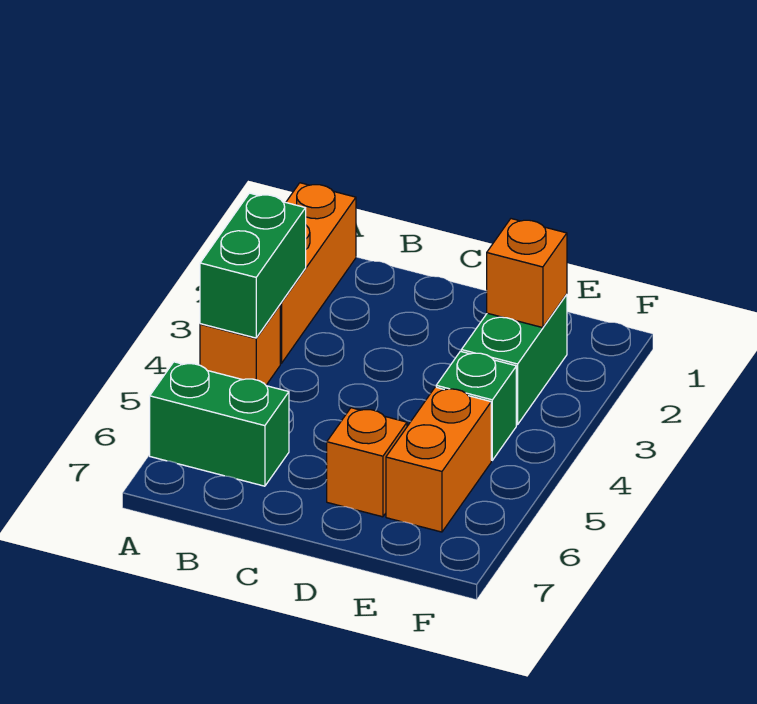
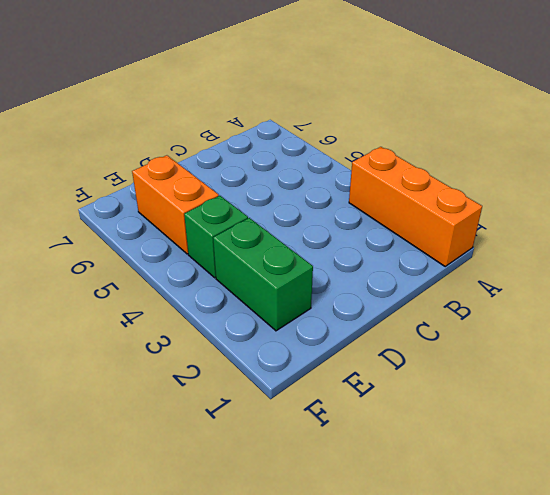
none -> orange 1x1 brick [200,305,280,385]
none -> green 1x2 brick [150,362,289,486]

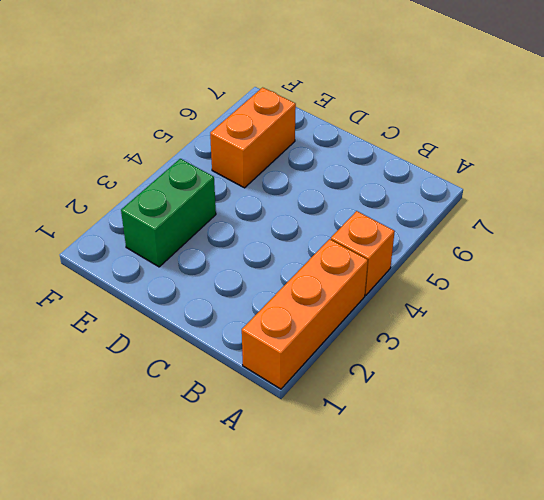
none -> green 1x2 brick [150,362,289,486]
none -> orange 1x1 brick [327,408,407,517]

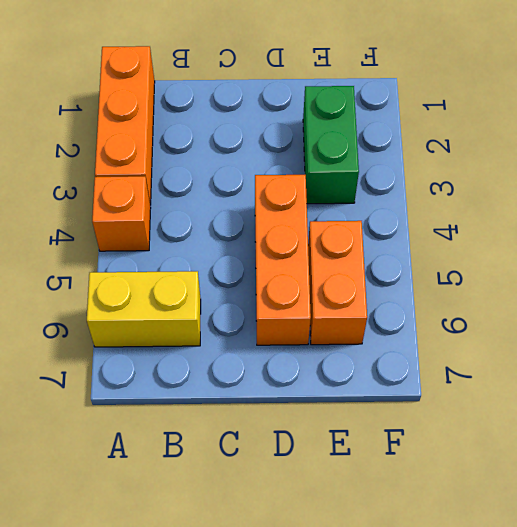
yellow 1x2 brick [87,271,201,347] -> green 1x2 brick [150,362,289,486]
orange 1x3 brick [255,175,311,345] -> orange 1x1 brick [327,408,407,517]
none -> green 1x1 brick [436,351,516,460]
none -> green 1x2 brick [200,193,306,338]

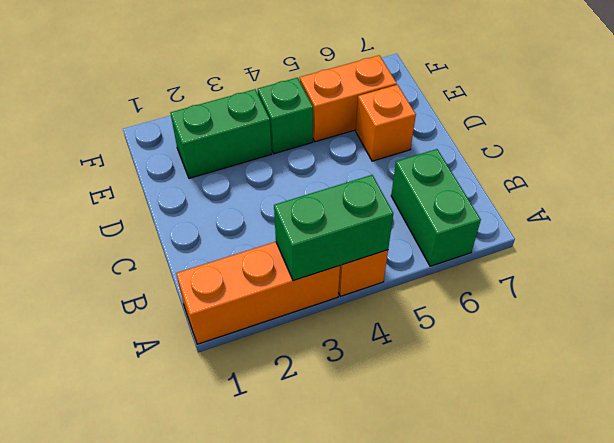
none -> orange 1x1 brick [487,219,567,328]

